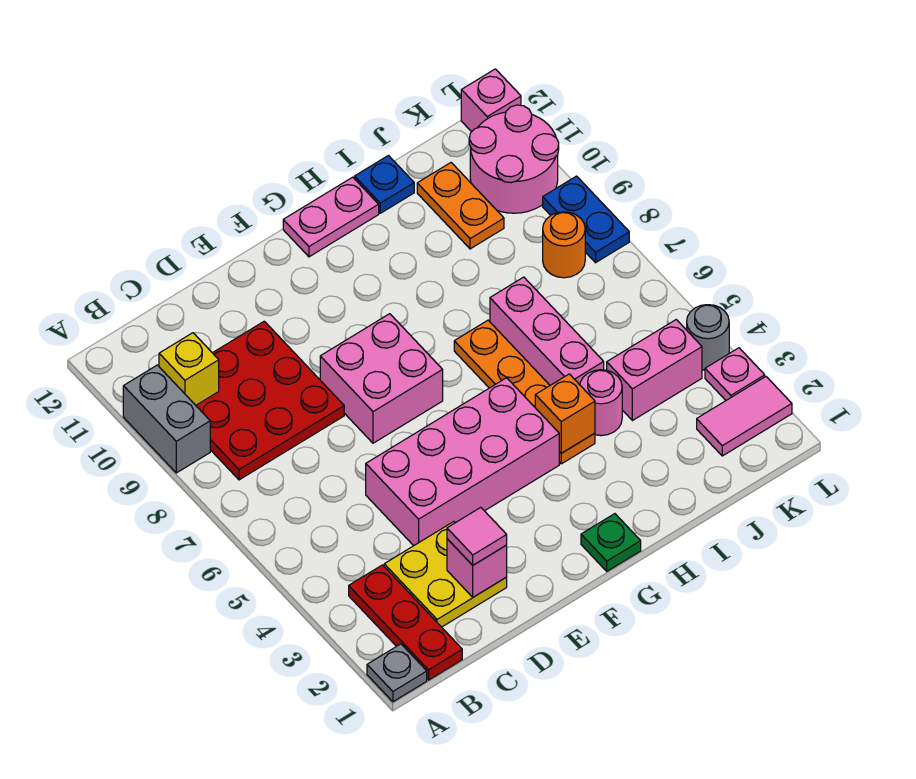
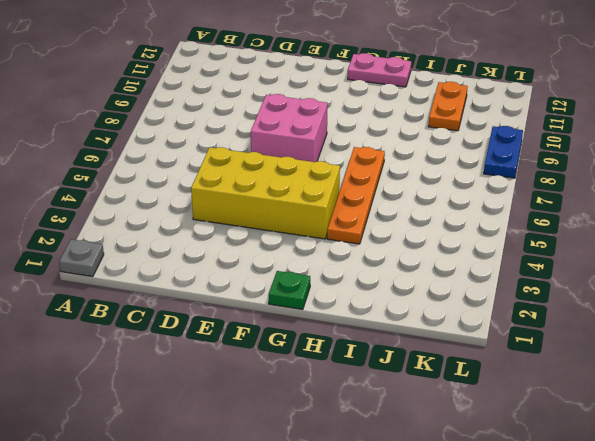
yellow 2x4 brick [191,147,340,239] -> pink 2x4 brick [366,378,559,546]
none -> grey 1x2 brick [123,365,210,473]
none -> red 1x3 plate [349,565,462,680]
none -> red 3x3 plate [196,321,344,480]

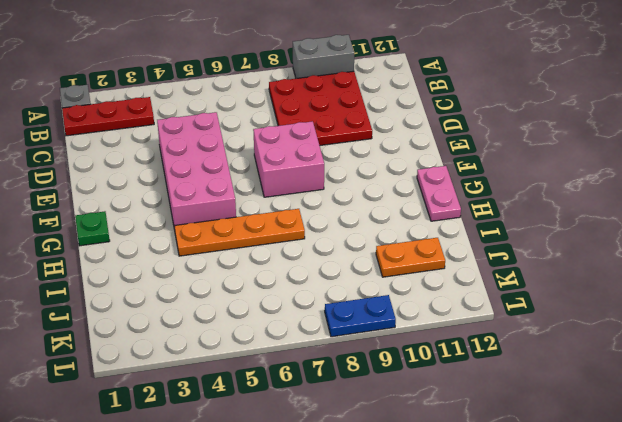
none -> yellow 2x2 plate [384,522,507,627]
none -> pink 1x1 round brick [580,370,622,436]
none -> pink 1x3 brick [490,277,604,385]

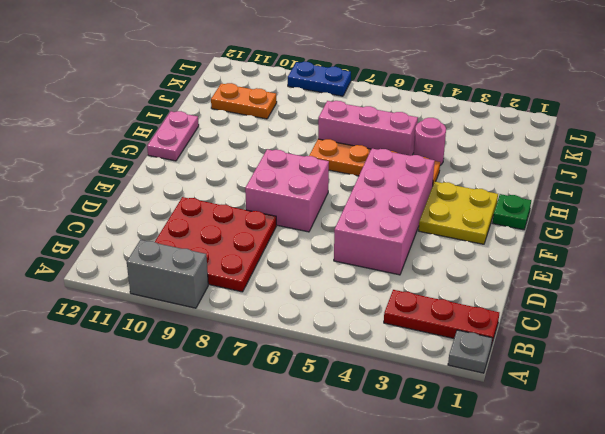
yellow 2x2 plate [419,182,498,244] -> yellow 2x2 plate moved to [384,522,507,627]
none -> blue 1x1 plate [355,156,414,213]
none -> pink 1x2 brick [607,320,702,421]
none -> pink 1x2 tile [697,377,792,456]

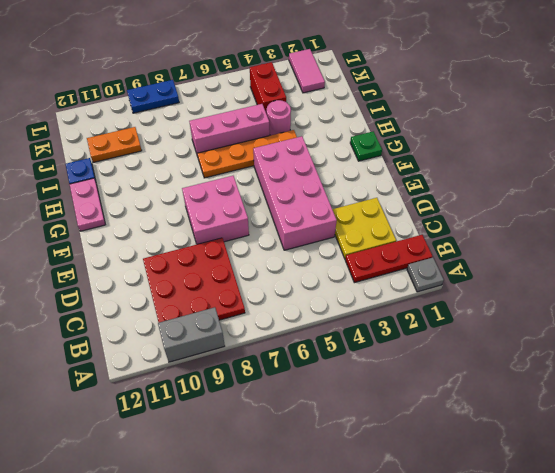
red 1x2 brick [250,62,286,114] -> pink 1x2 brick [607,320,702,421]
none -> orange 1x1 round brick [543,212,585,278]
none -> pink 2x2 round brick [469,105,559,213]
none -> pink 1x1 plate [705,348,765,400]

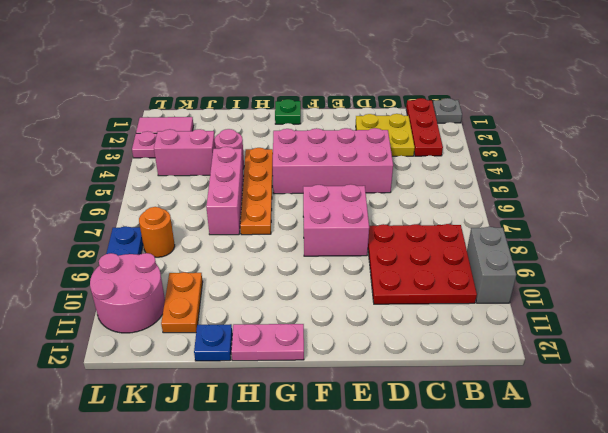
none -> grey 1x1 round brick [687,305,729,370]
none -> pink 1x1 brick [461,69,521,132]
none -> yellow 1x1 brick [159,333,219,405]

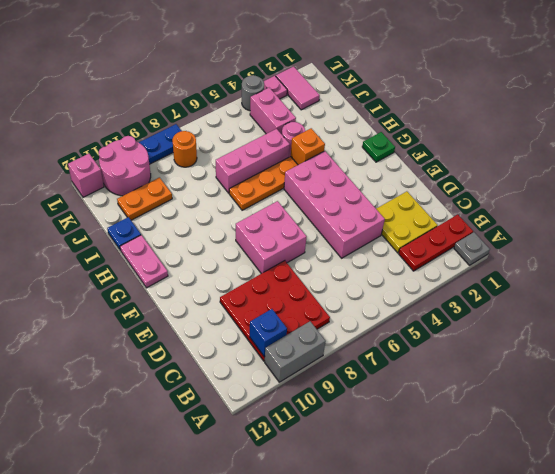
blue 1x1 brick [250,309,287,356] -> yellow 1x1 brick [159,333,219,405]
none -> pink 1x1 brick [447,539,507,597]
none -> pink 1x1 tile [447,507,507,565]

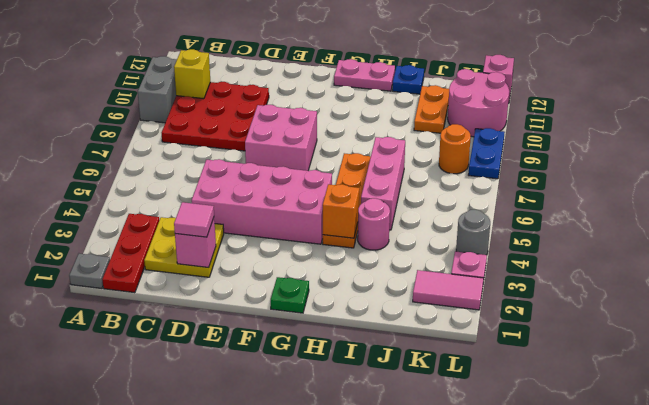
none -> pink 1x2 brick [607,320,702,421]

